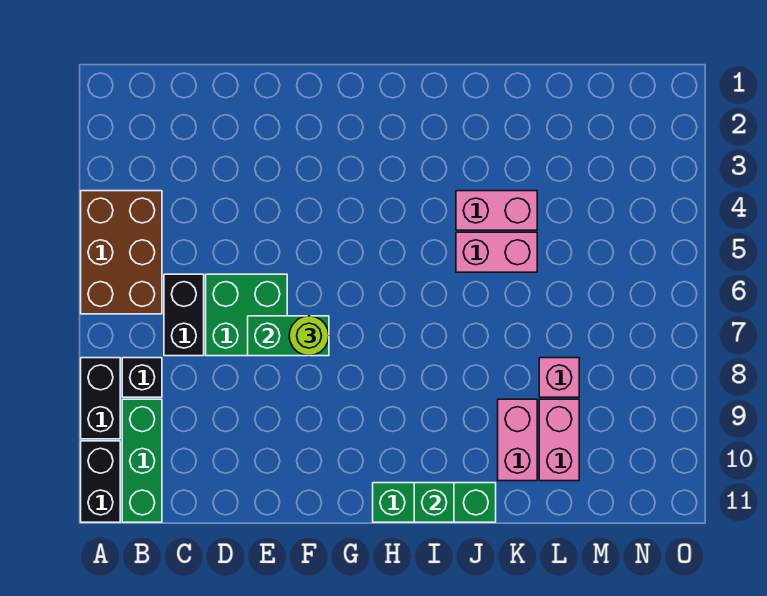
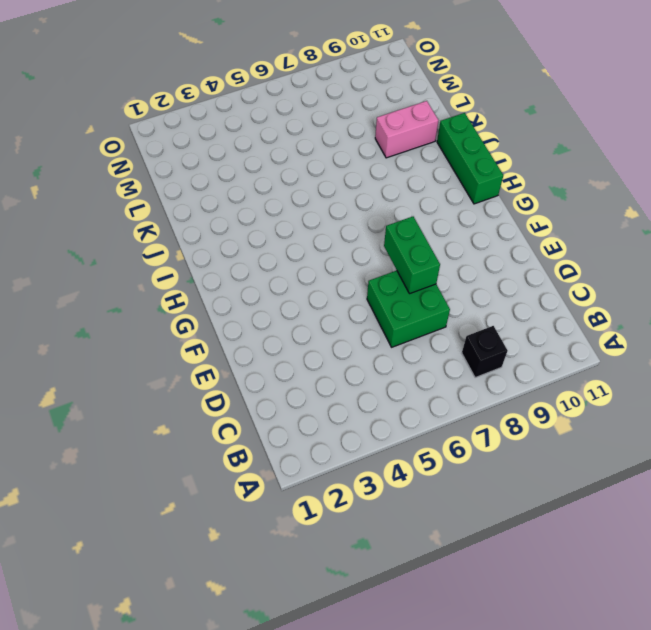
none -> brown 2x3 brick [81,191,162,314]
none -> black 1x2 brick [81,358,120,439]
none -> black 1x2 brick [81,441,120,522]

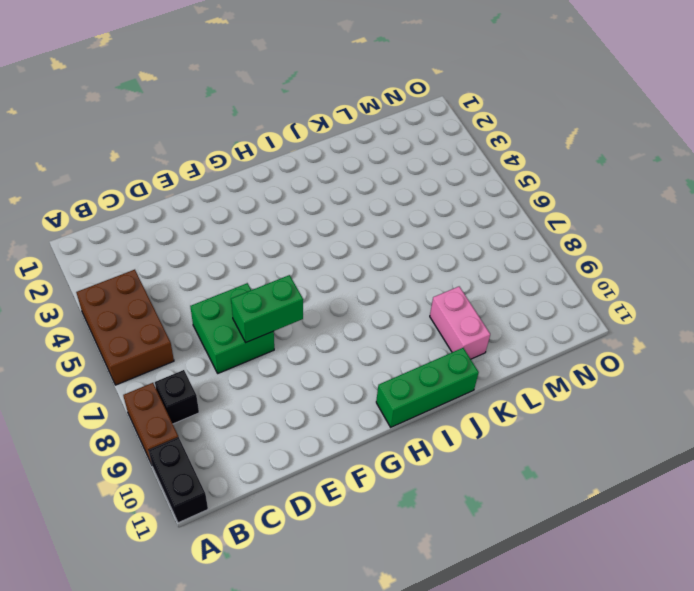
brown 1x2 brick [123,383,179,464] -> black 1x2 brick [81,358,120,439]
none -> green 1x3 brick [122,399,162,522]
none -> black 1x2 brick [164,274,204,356]
none -> pink 1x2 brick [456,191,537,230]

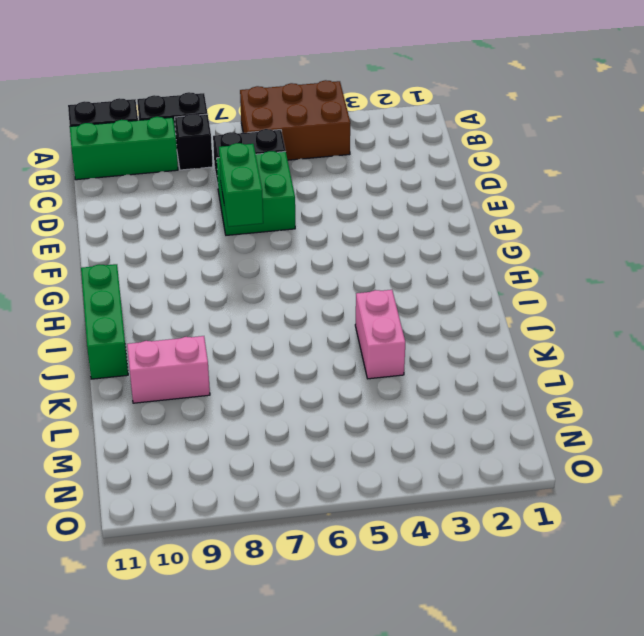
none -> pink 1x2 brick [456,232,537,272]
none -> pink 1x1 brick [539,358,579,397]
none -> pink 1x2 brick [539,399,579,481]

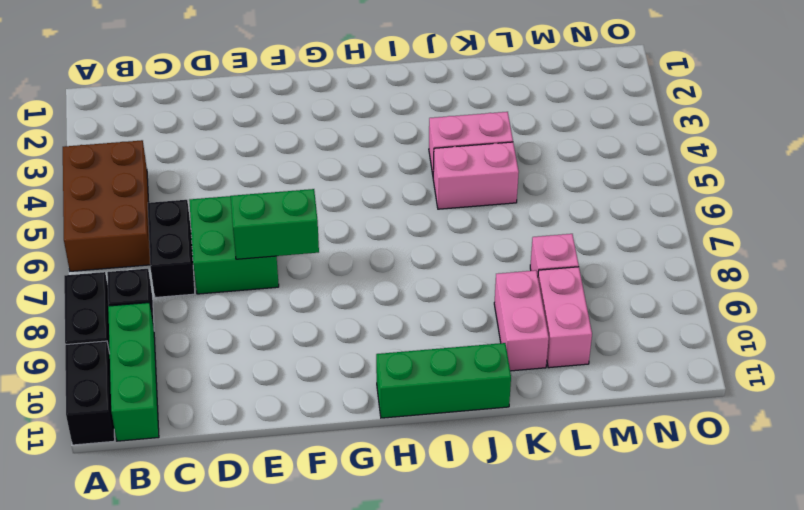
none -> green 1x1 brick [414,483,454,522]
none -> lime 1x1 round brick [289,316,329,356]

